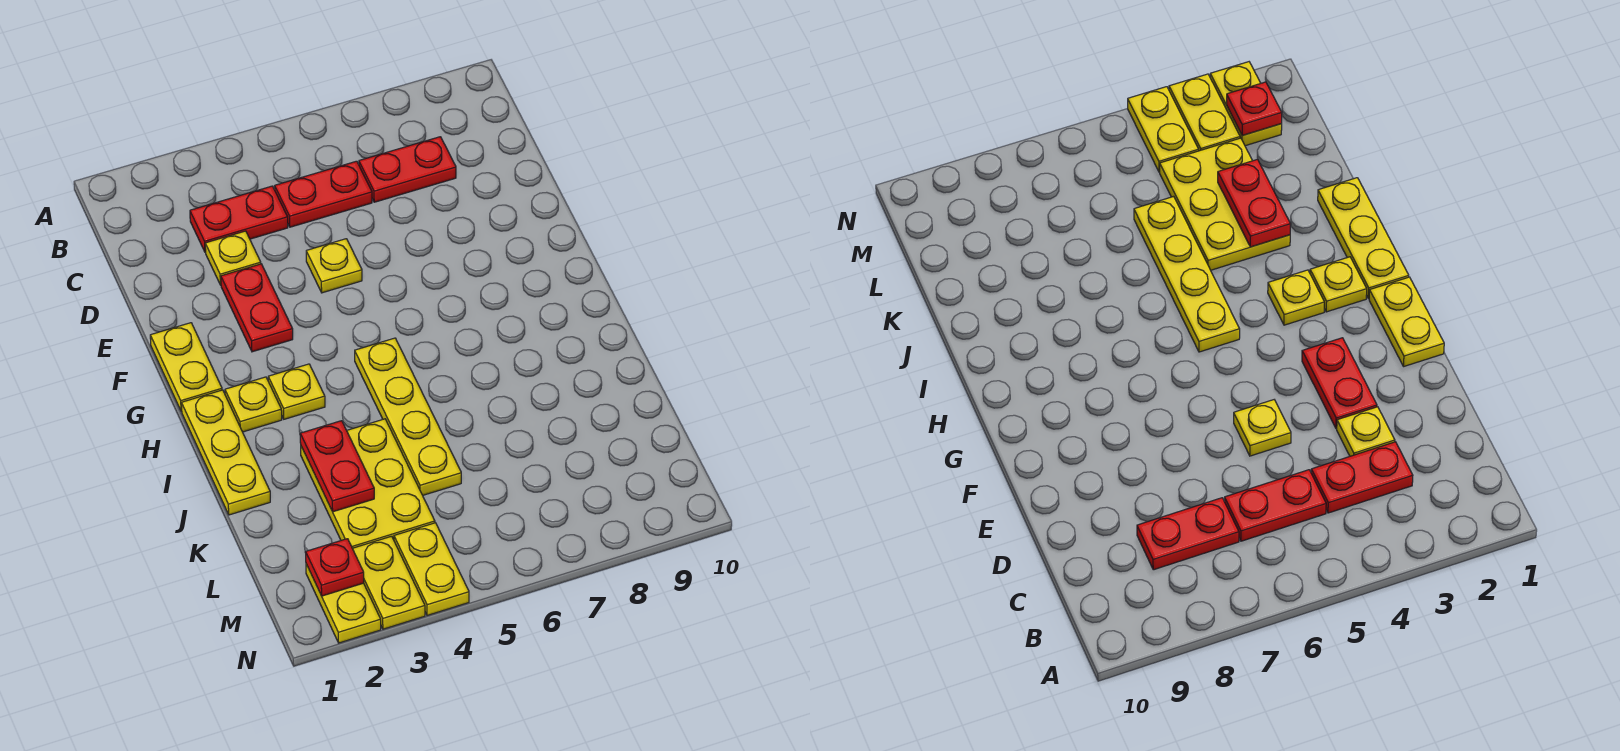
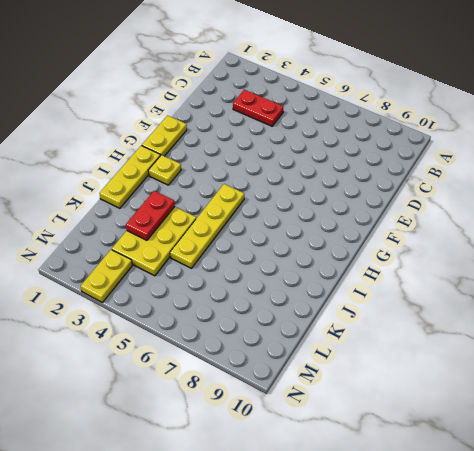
none -> red 1x2 plate [275,161,372,227]
none -> red 1x2 plate [359,137,456,202]
none -> yellow 1x1 plate [205,231,261,285]

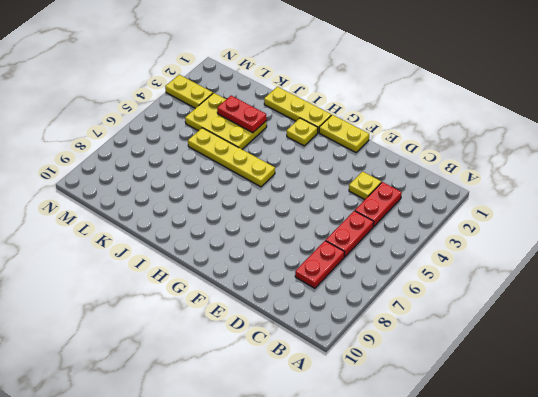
none -> red 1x2 plate [221,264,293,352]
none -> yellow 1x1 plate [306,239,362,293]
none -> yellow 1x1 plate [268,364,325,419]

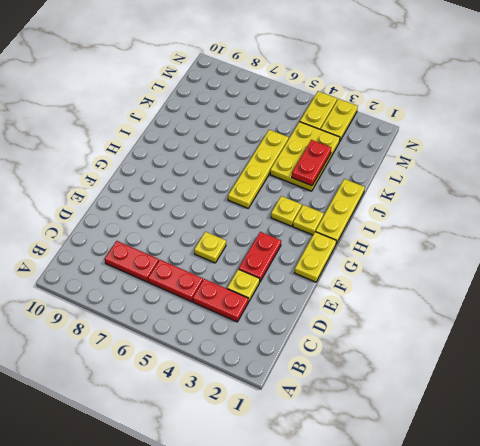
none -> yellow 1x2 plate [306,564,381,643]
none -> red 1x1 plate [306,539,364,596]

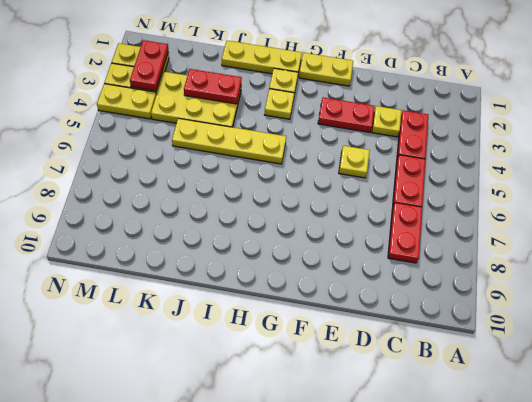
red 1x2 plate [130,40,168,91] -> red 1x1 plate [306,539,364,596]

